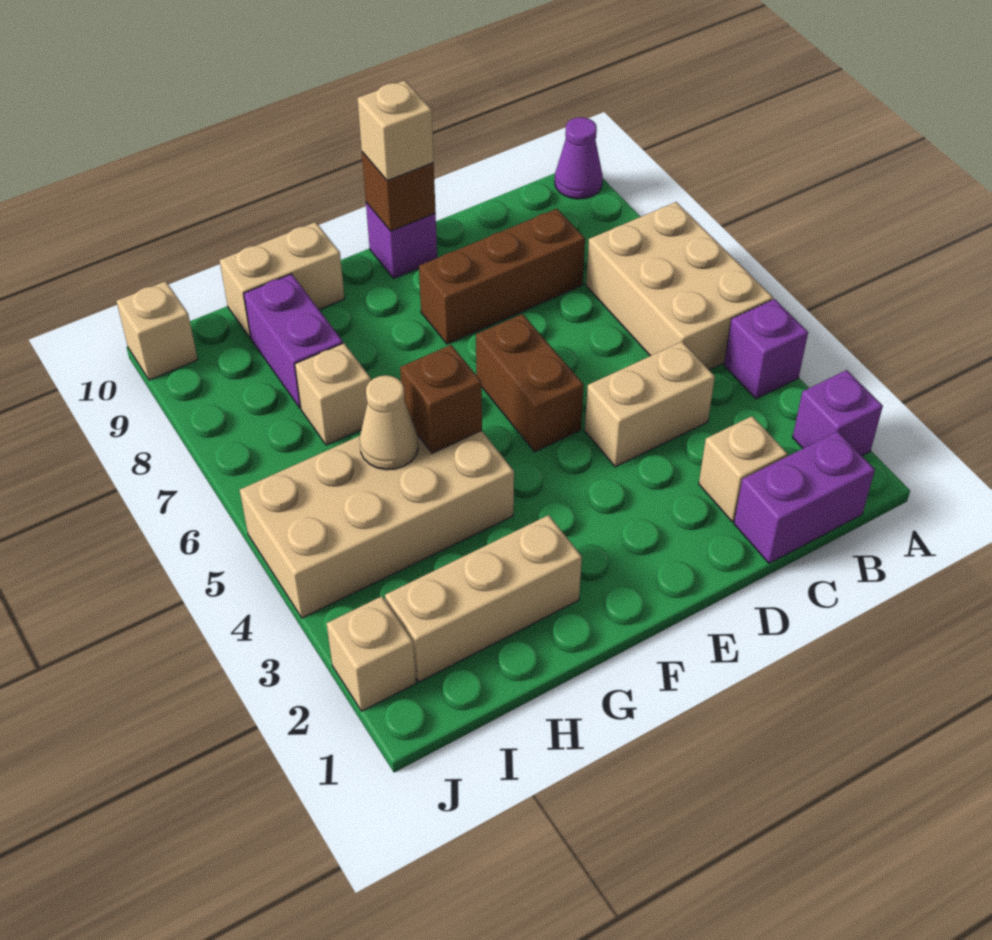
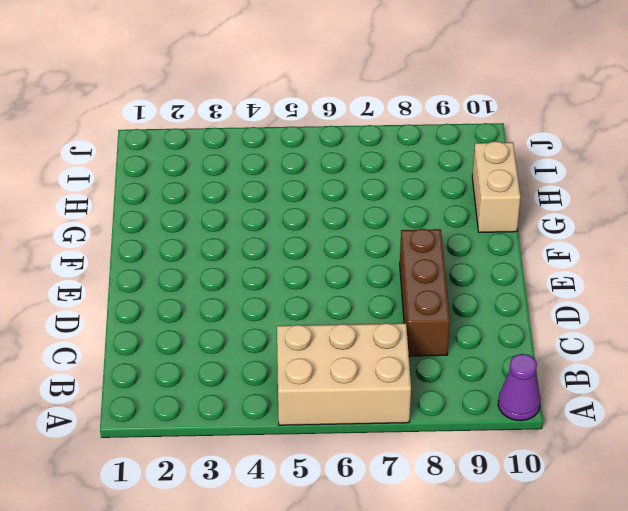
none -> purple 1x1 brick [793,370,883,456]
none -> purple 1x1 brick [724,299,808,399]
none -> purple 1x2 brick [734,431,875,563]

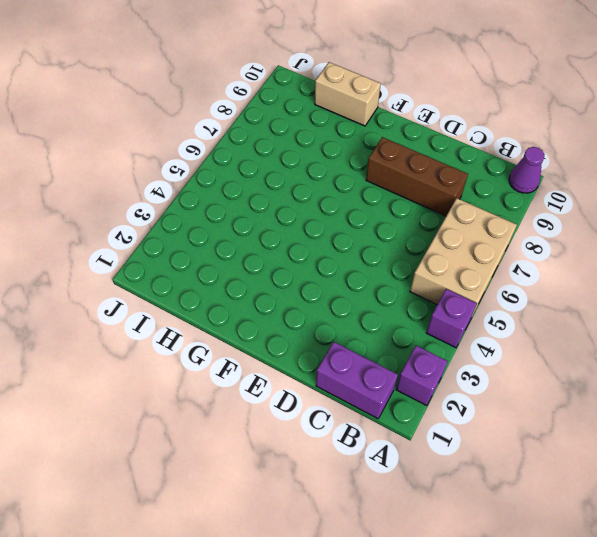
none -> tan 1x1 brick [699,416,787,522]
none -> tan 1x2 brick [585,342,715,467]
none -> brown 1x2 brick [476,314,584,452]

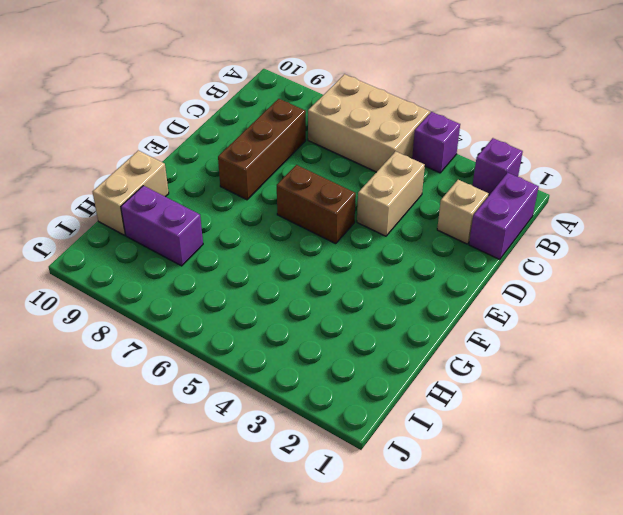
none -> purple 1x1 cone [555,117,603,199]
none -> purple 1x1 brick [366,202,437,278]
none -> tan 1x3 brick [385,515,582,682]

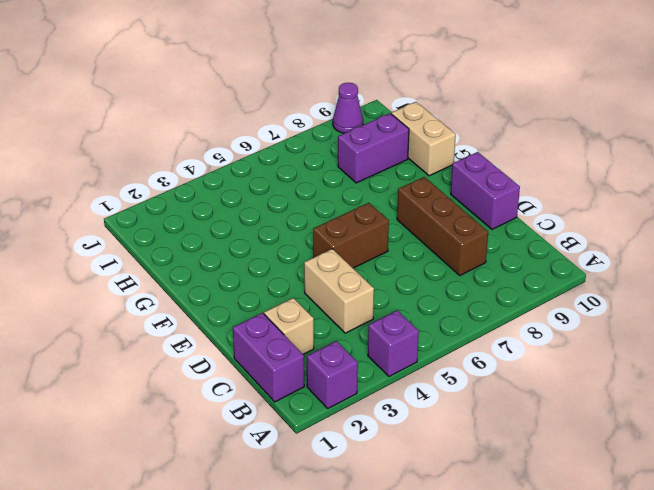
purple 1x2 brick [451,152,520,229] -> purple 1x1 brick [366,202,437,278]
purple 1x1 cone [333,83,363,133] -> purple 1x1 cone moved to [555,117,603,199]
none -> tan 2x3 brick [586,202,773,370]
none -> tan 1x3 brick [385,515,582,682]
none -> tan 2x4 brick [240,431,514,618]

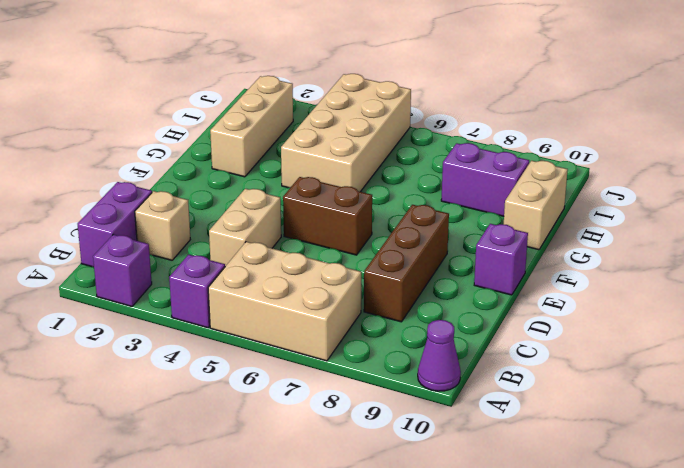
none -> tan 1x1 brick [295,343,371,445]
none -> tan 1x1 brick [327,596,416,711]
none -> tan 1x1 brick [117,281,198,380]

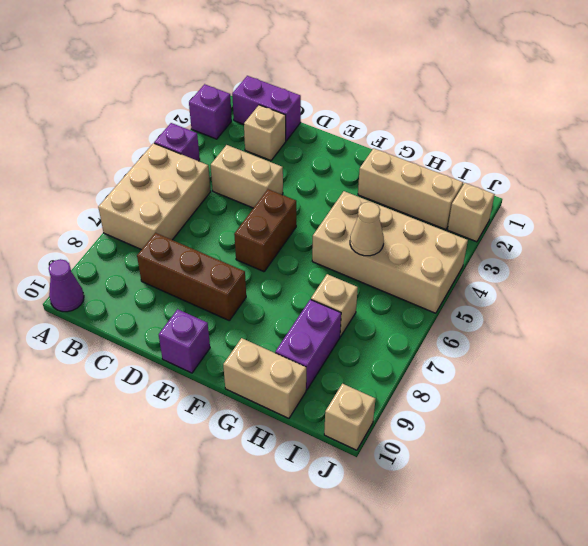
none -> brown 1x1 brick [362,152,436,231]
none -> brown 1x1 brick [400,345,482,453]
none -> tan 1x1 brick [357,80,434,181]

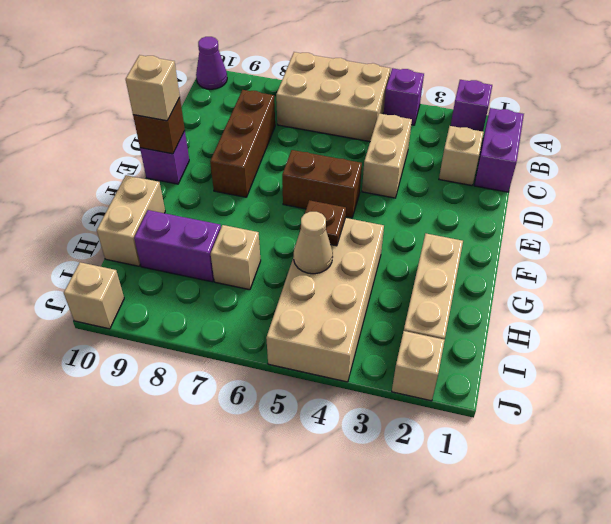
brown 1x1 plate [300,200,346,246] -> brown 1x1 brick [400,345,482,453]

